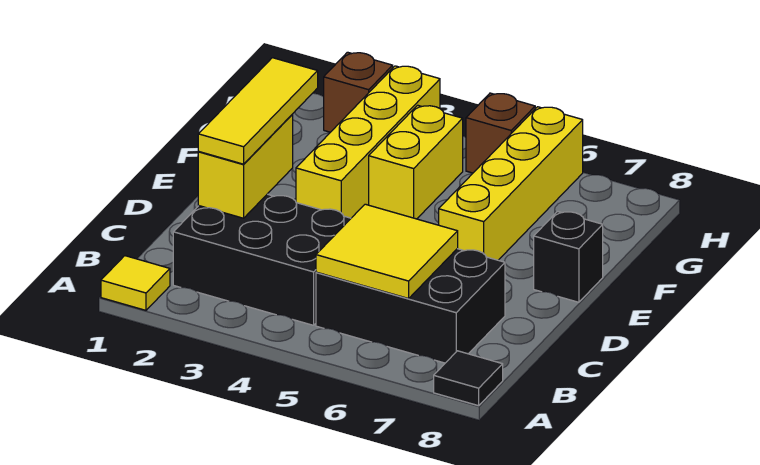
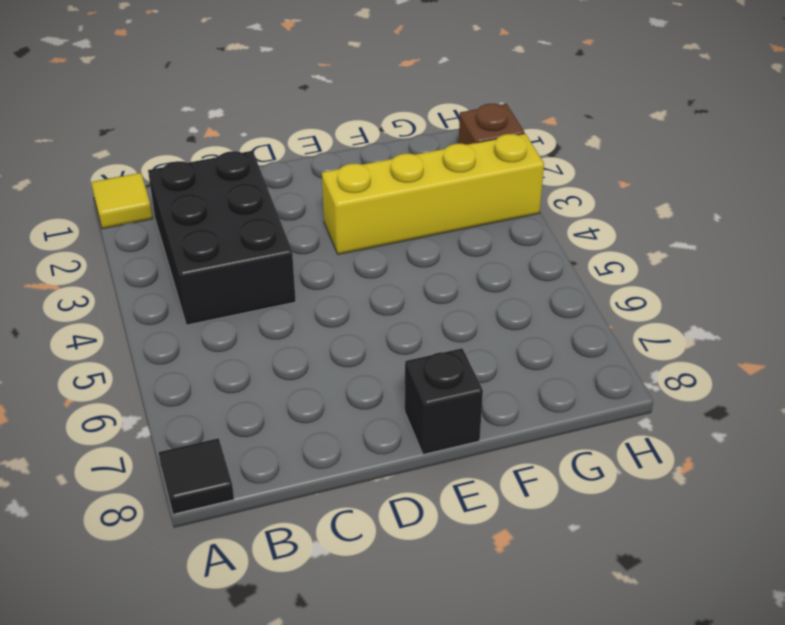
none -> black 2x3 brick [316,249,505,363]
none -> yellow 1x4 brick [439,107,583,260]
none -> yellow 1x2 brick [369,105,463,219]

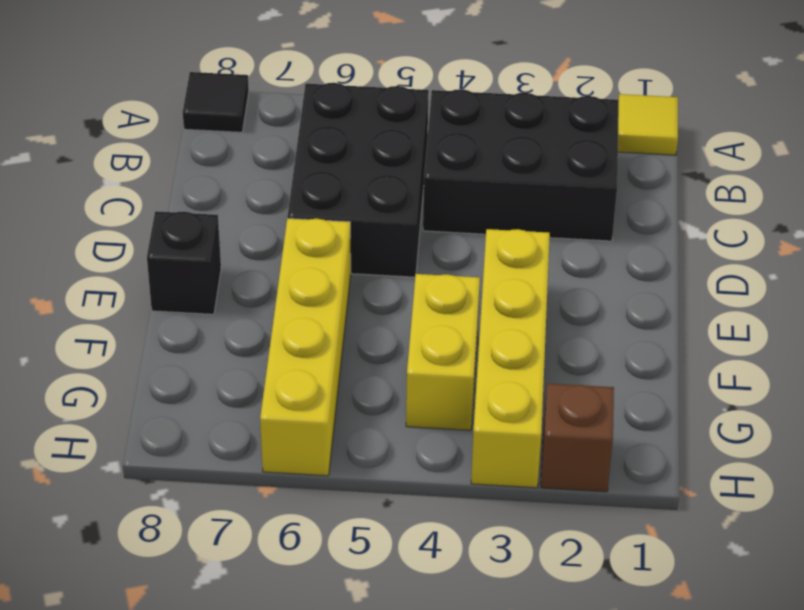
black 2x3 brick [287,83,429,277] -> black 2x3 brick turned to [316,249,505,363]
none -> brown 1x1 brick [466,93,535,173]
none -> yellow 2x2 tile [316,204,458,298]
none -> yellow 1x2 brick [198,115,293,218]

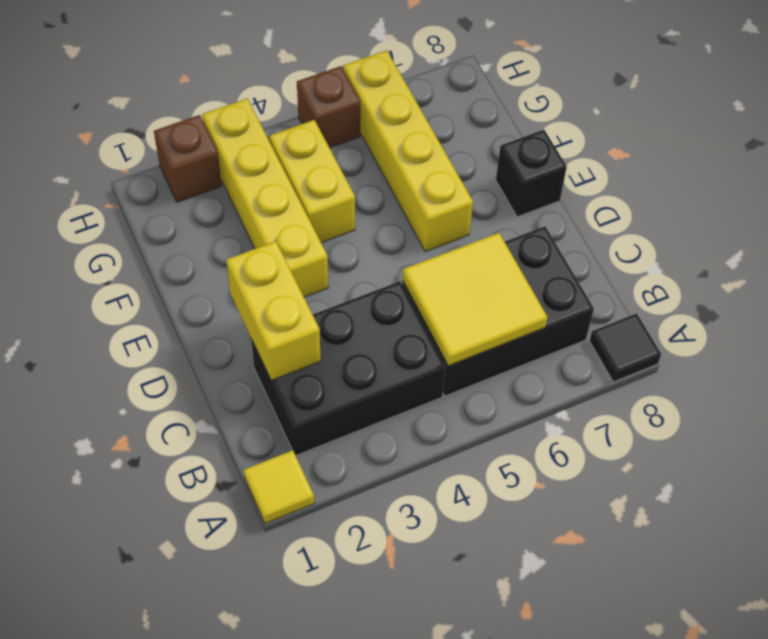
none -> yellow 1x3 tile [198,58,318,164]

